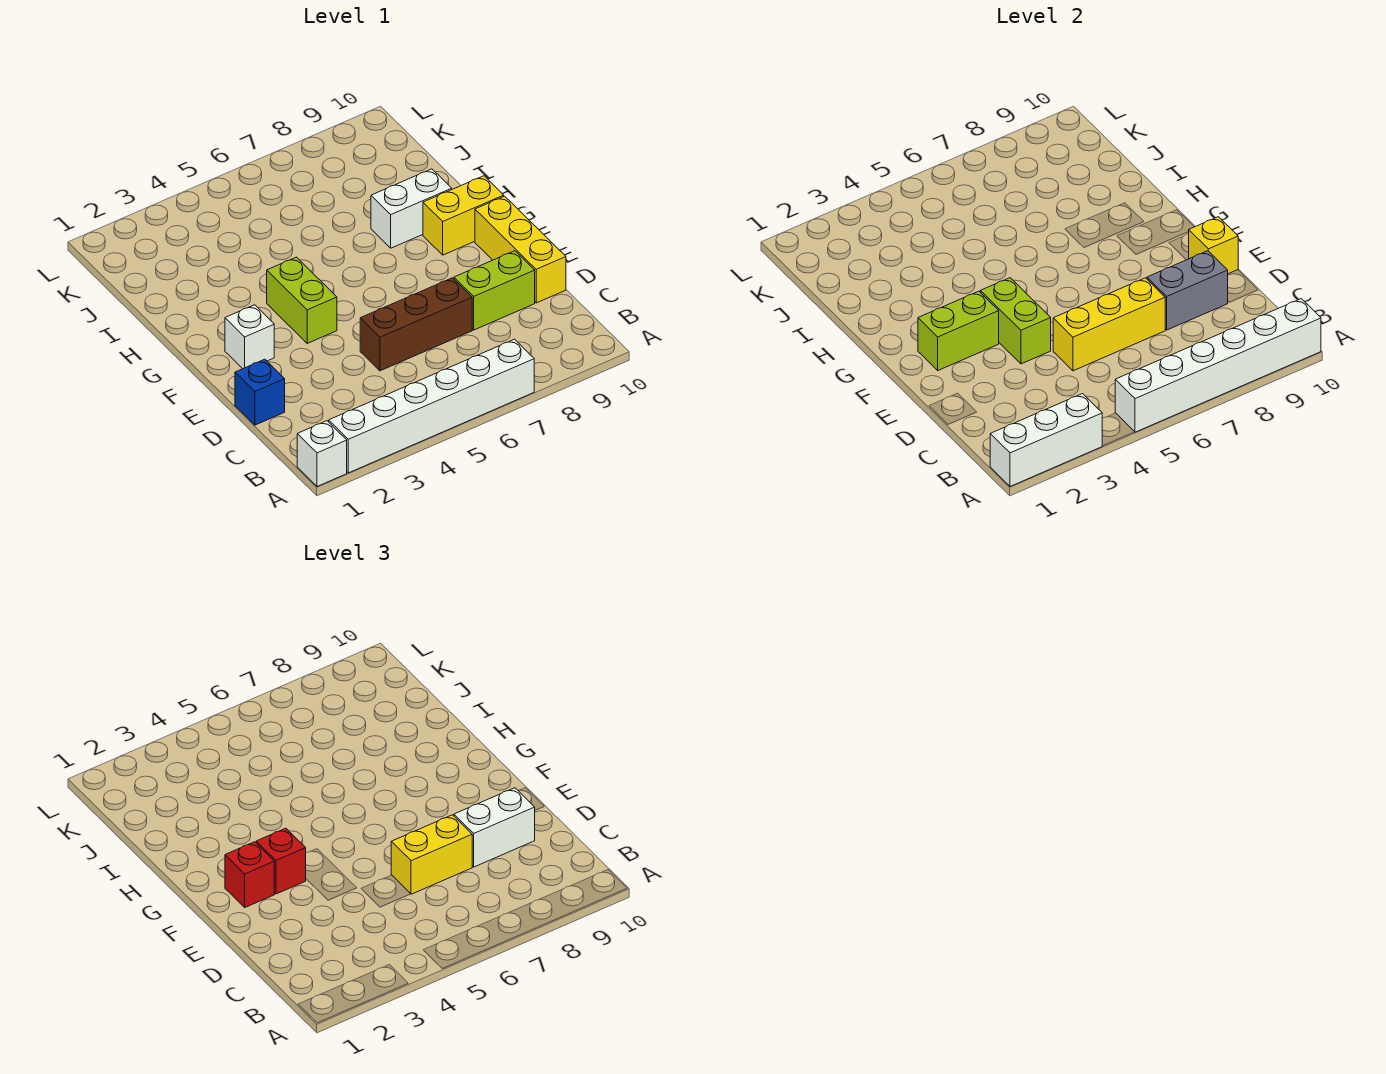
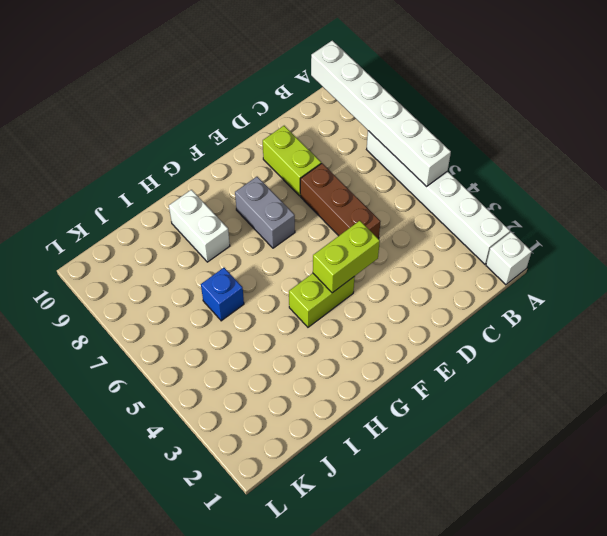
grey 1x2 brick [235,177,295,248] -> grey 1x2 brick moved to [1147,251,1228,330]
blue 1x1 brick [201,268,244,321] -> blue 1x1 brick moved to [235,359,285,425]
none -> yellow 1x3 brick [475,196,566,303]
none -> white 1x1 brick [225,305,274,369]
none -> yellow 1x2 brick [423,176,504,255]

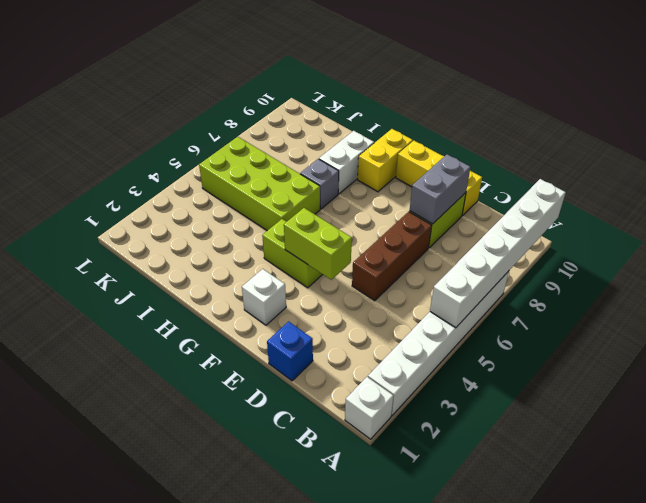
lime 2x4 brick [199,137,320,231] -> none
grey 1x1 brick [300,159,339,209] -> none
none -> white 1x3 brick [990,394,1102,486]
none -> yellow 1x3 brick [1053,278,1165,371]
none -> yellow 1x1 brick [1189,217,1238,274]

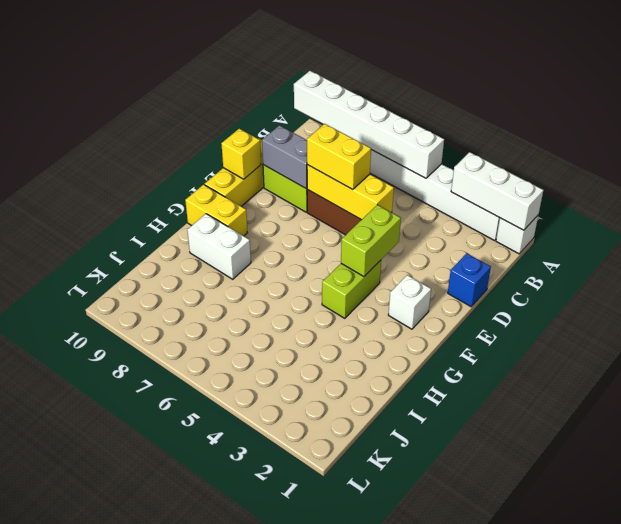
none -> lime 1x2 brick [918,291,999,370]
none -> white 1x2 brick [454,788,535,867]
none -> red 1x1 brick [225,842,274,907]

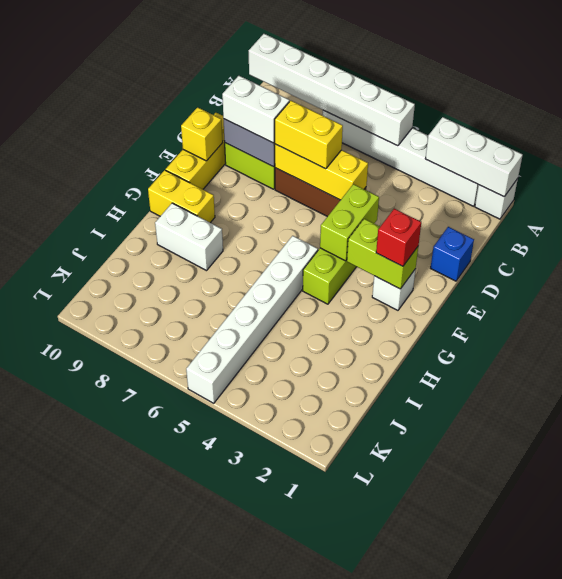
white 1x6 brick [186,236,318,403] -> none
none -> red 1x1 brick [256,828,306,894]

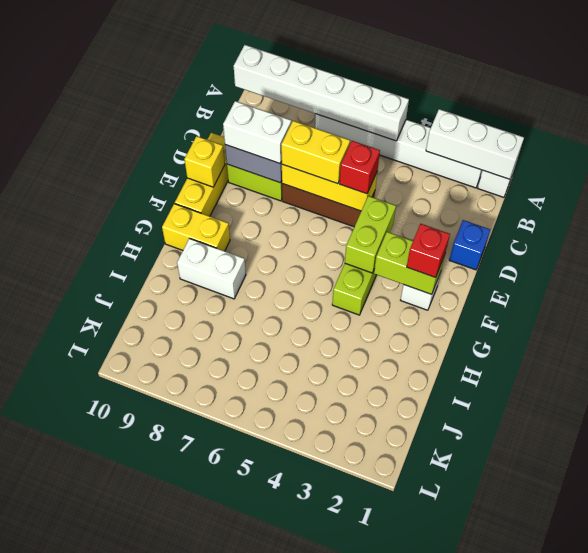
red 1x1 brick [339,141,380,194] -> red 1x1 brick moved to [256,828,306,894]

